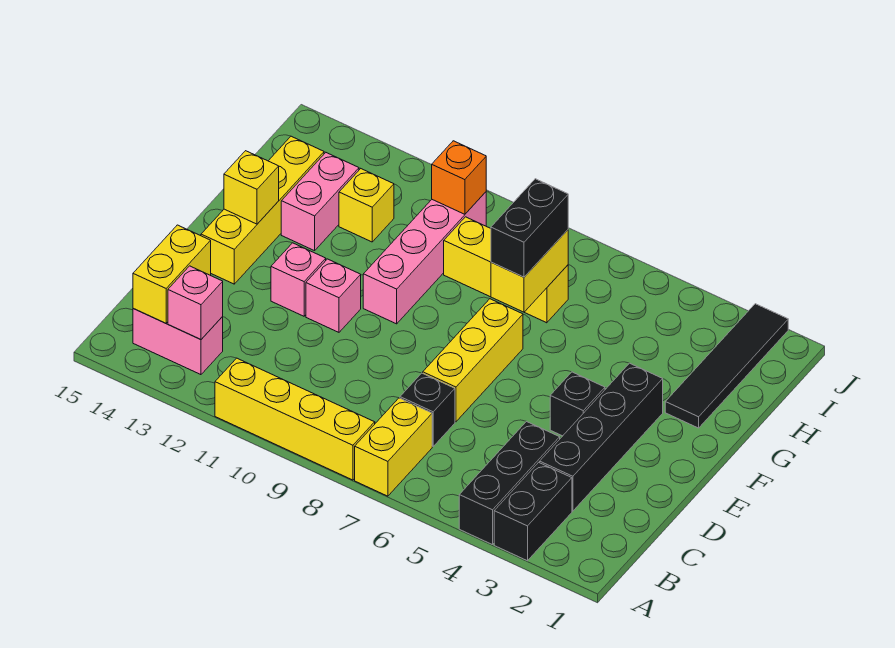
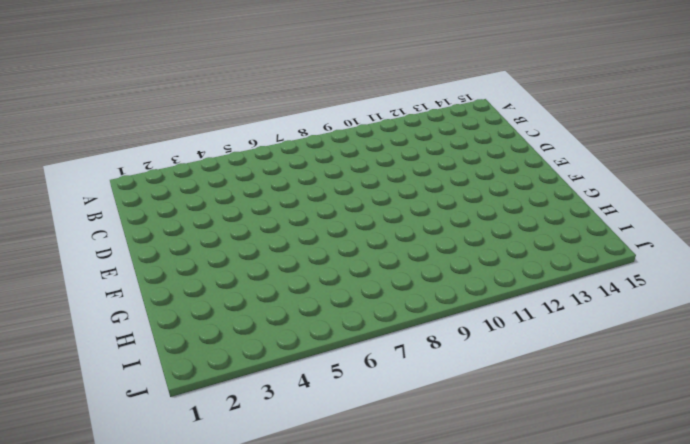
none -> black 1x2 brick [494,462,572,561]
none -> black 1x3 brick [459,421,560,545]
none -> yellow 1x2 brick [355,398,432,496]

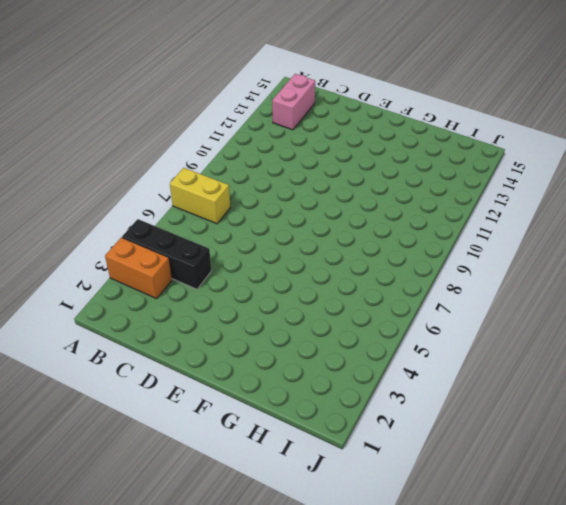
orange 1x2 brick [105,238,172,299] -> black 1x2 brick [494,462,572,561]
none -> yellow 1x4 brick [215,358,375,480]
none -> black 1x4 brick [540,363,663,511]
none -> black 1x1 brick [400,373,455,446]

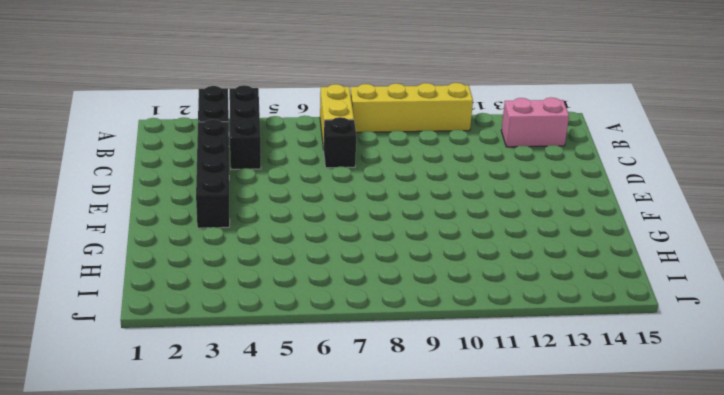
none -> yellow 1x3 brick [423,299,523,422]
none -> black 1x1 brick [550,372,605,436]
none -> pink 1x1 brick [306,259,361,332]

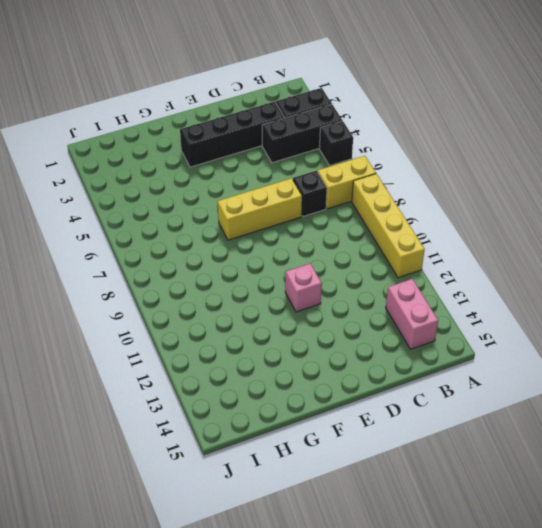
black 1x1 brick [319,121,353,165] -> black 1x1 brick moved to [550,372,605,436]
none -> pink 1x1 brick [271,243,326,316]
none -> yellow 1x4 brick [201,136,324,284]
none -> pink 1x4 brick [363,192,486,324]

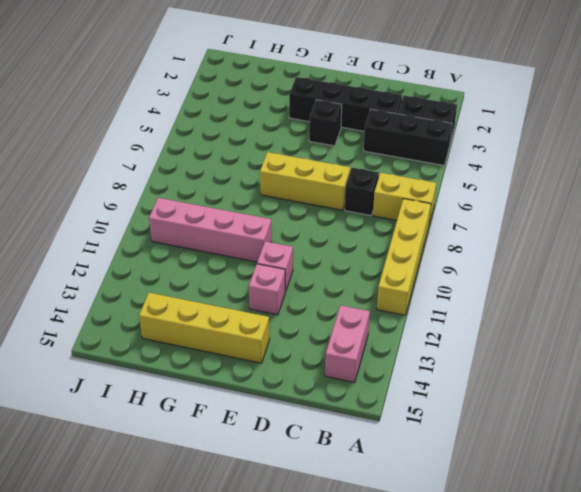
none -> black 1x4 tile [665,304,788,428]
none -> pink 1x2 brick [281,153,359,251]
none -> yellow 1x3 brick [444,217,568,323]

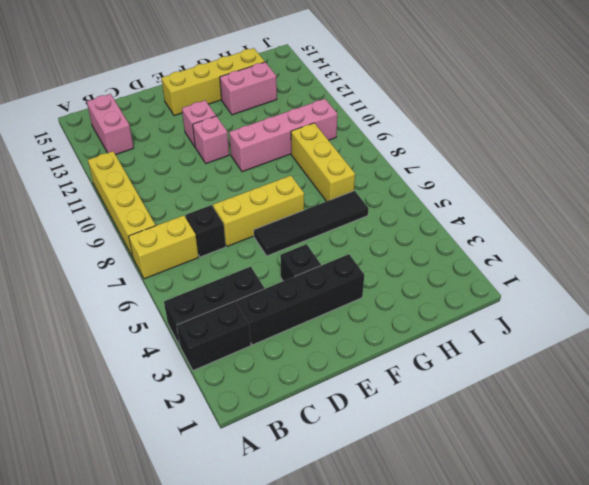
black 1x4 tile [254,191,369,256] -> black 1x4 tile moved to [665,304,788,428]
none -> yellow 1x1 brick [339,169,394,242]
none -> pink 1x1 brick [168,266,223,339]
none -> yellow 1x2 brick [133,225,211,323]

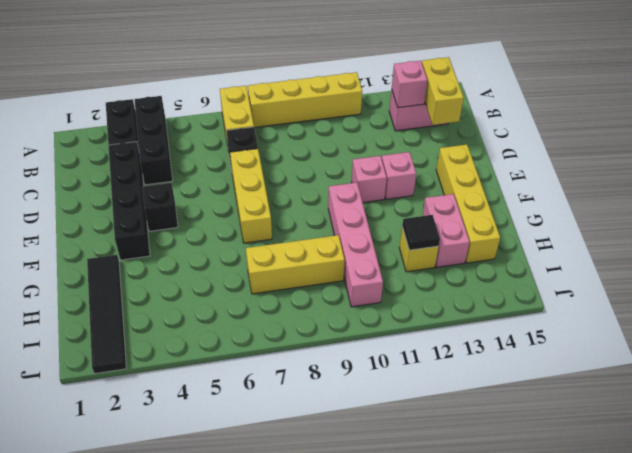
black 1x1 tile [402,215,440,250] -> none
none -> yellow 1x1 brick [224,151,279,224]
none -> yellow 1x2 brick [491,230,568,312]
none -> orange 1x1 brick [432,141,486,214]

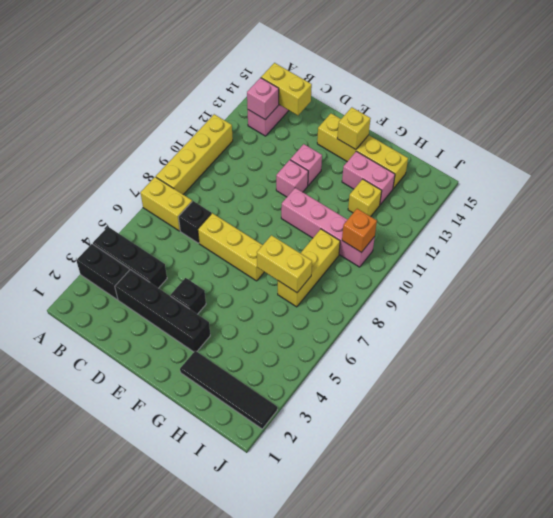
none -> black 1x2 brick [491,179,568,277]

